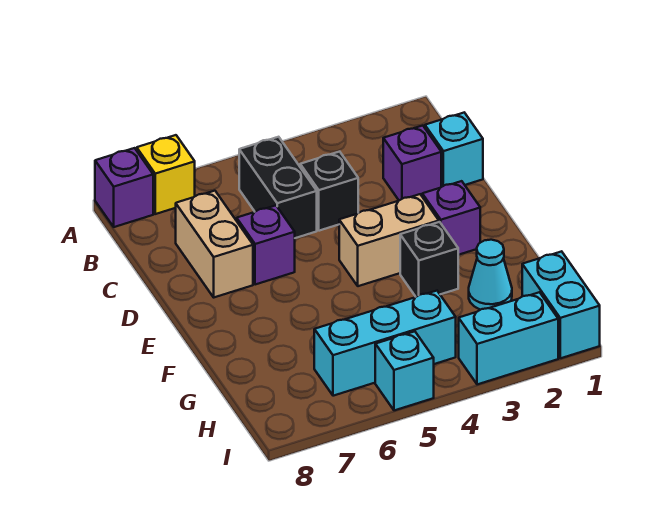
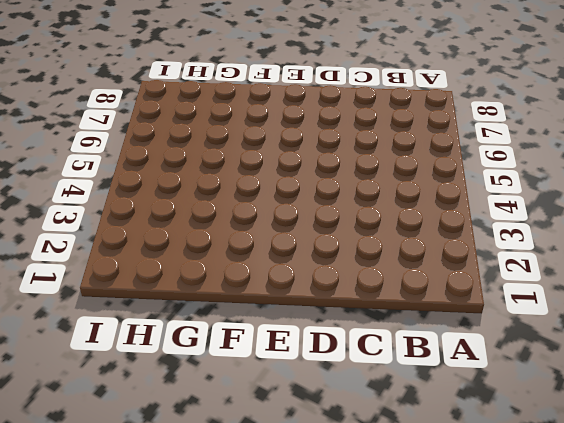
none -> yellow 1x1 brick [137,135,195,214]
none -> purple 1x1 brick [95,148,153,227]
none -> black 1x2 brick [239,137,317,238]

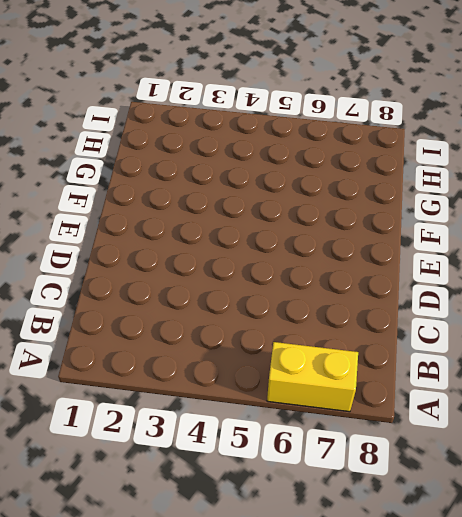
yellow 1x2 brick [267,342,358,412] -> yellow 1x1 brick [137,135,195,214]
none -> purple 1x1 brick [95,148,153,227]
none -> black 1x2 brick [239,137,317,238]
none -> cyan 1x1 brick [425,113,483,187]

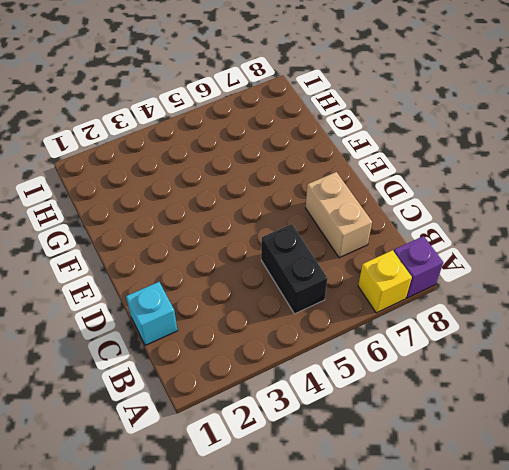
none -> purple 1x1 brick [383,126,441,200]
none -> black 1x1 brick [300,152,358,231]
none -> purple 1x1 brick [237,206,295,285]

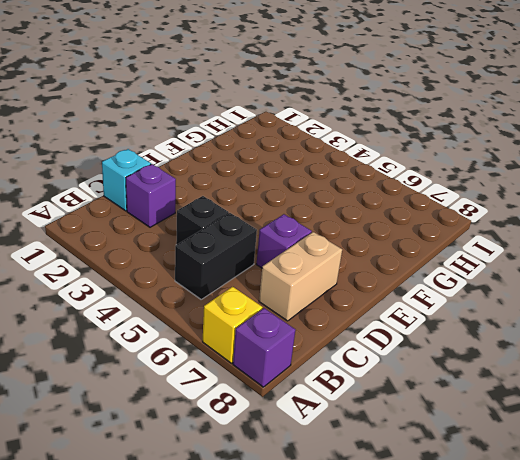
none -> purple 1x1 brick [422,181,480,255]
none -> tan 1x2 brick [339,194,439,286]
none -> black 1x1 brick [400,222,458,297]

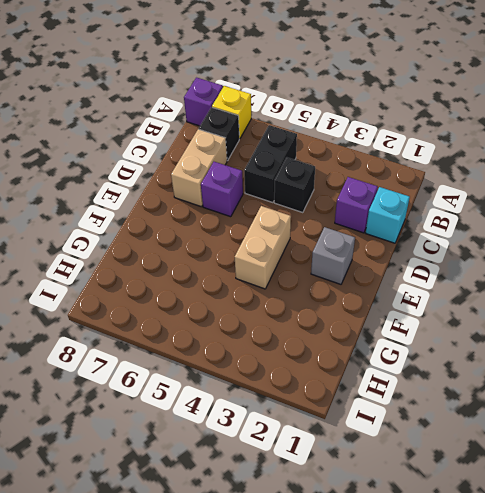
black 1x1 brick [199,107,239,161] -> black 1x1 brick moved to [400,222,458,297]
grey 1x1 brick [311,227,355,284] -> purple 1x1 brick [422,181,480,255]
tan 1x2 brick [235,206,291,289] -> tan 1x2 brick turned to [339,194,439,286]
none -> cyan 1x1 cone [469,240,512,310]
none -> cyan 1x2 brick [522,251,600,358]
none -> cyan 1x3 brick [314,291,456,396]

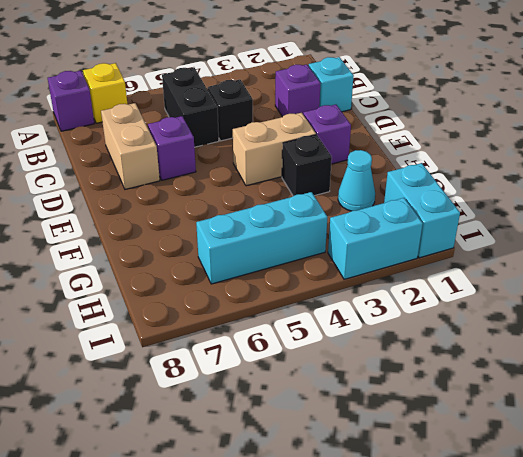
none -> cyan 1x1 brick [375,331,434,410]

